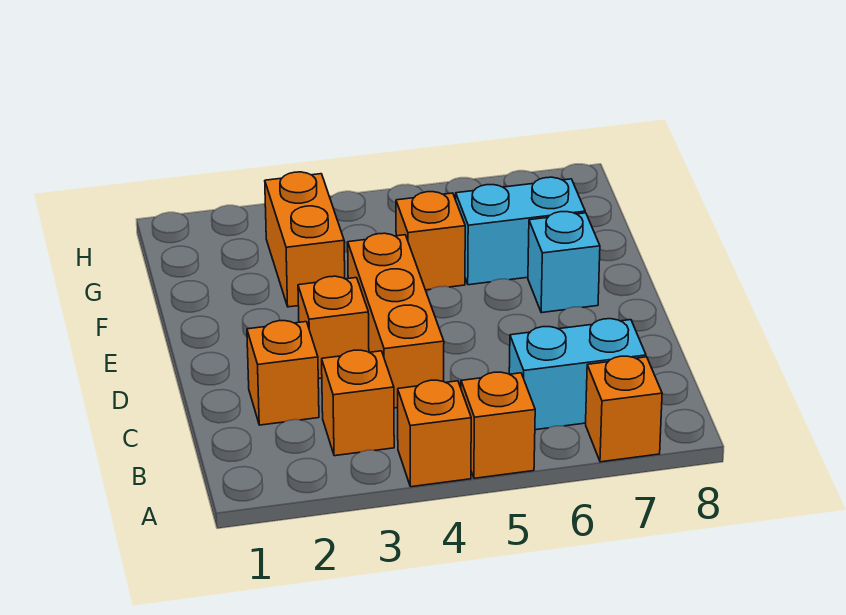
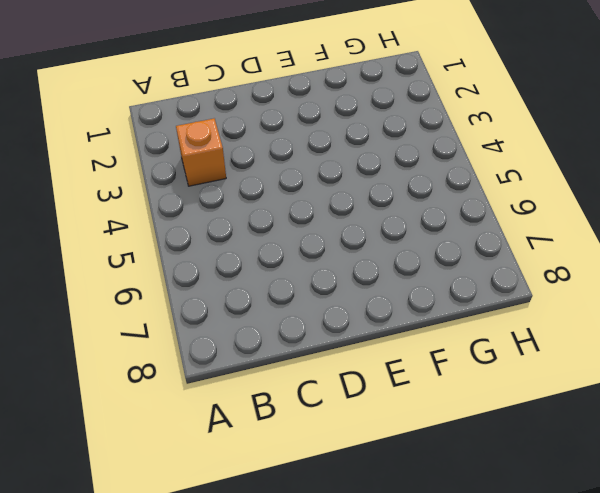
none -> orange 1x1 brick [398,380,471,487]
none -> orange 1x1 brick [461,372,535,478]
none -> orange 1x1 brick [586,356,662,462]

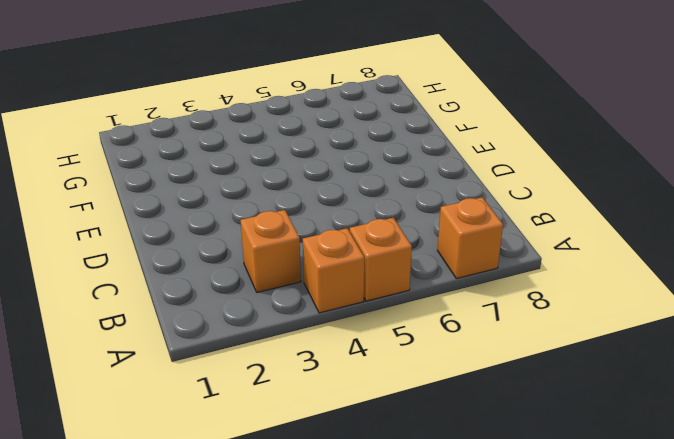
none -> cyan 1x2 brick [509,319,646,430]
none -> orange 1x1 brick [247,321,319,425]
none -> orange 1x3 brick [348,233,444,408]

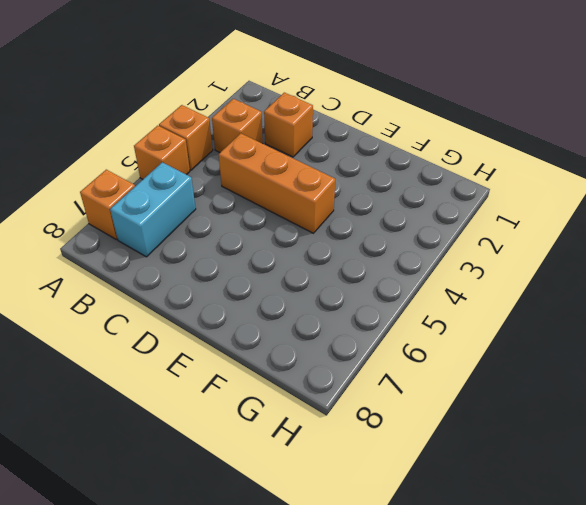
none -> orange 1x1 brick [298,276,369,379]
none -> cyan 1x1 brick [528,212,600,313]
none -> orange 1x2 brick [265,172,345,307]

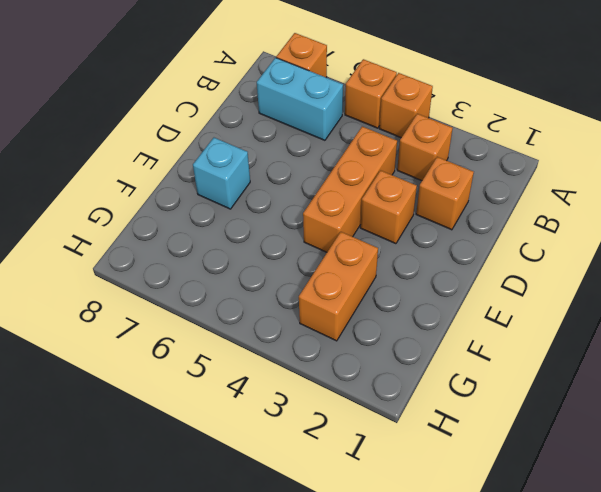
none -> orange 1x1 brick [396,192,465,290]
none -> cyan 1x2 brick [456,177,585,285]

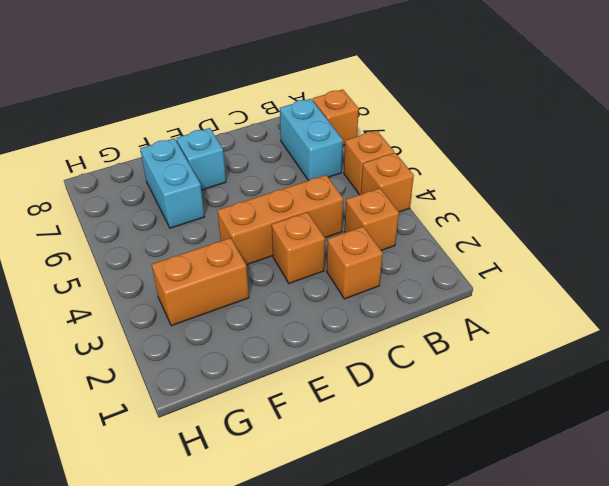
none -> orange 1x1 brick [396,192,465,290]

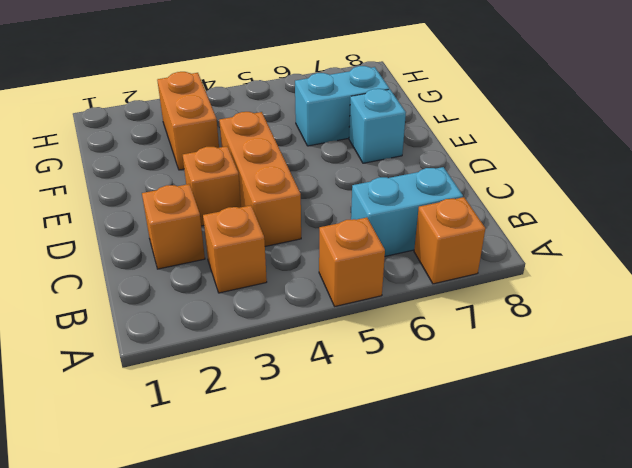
none -> orange 1x1 brick [398,380,471,487]
none -> orange 1x1 brick [396,192,465,290]

